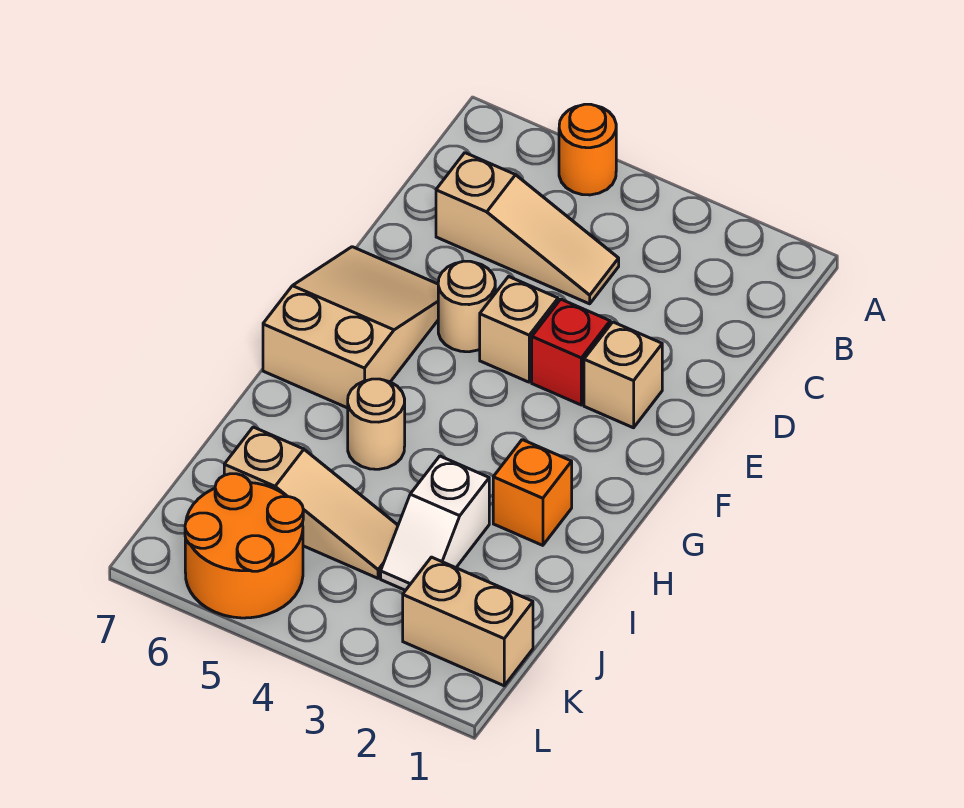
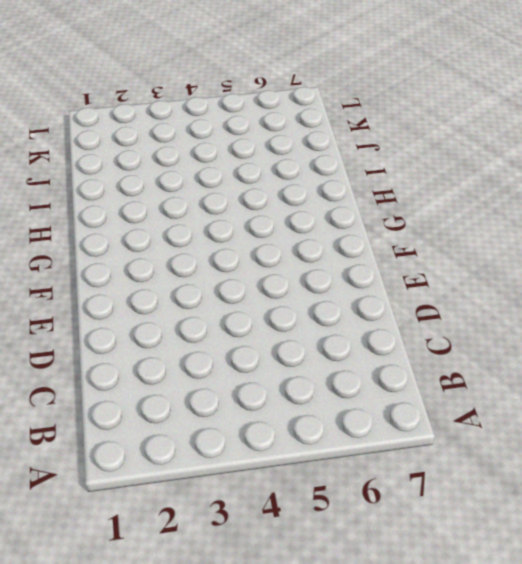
none -> orange 1x1 round brick [559,104,616,195]
none -> tan 1x3 slope [436,153,619,304]
none -> tan 1x1 brick [584,322,662,428]

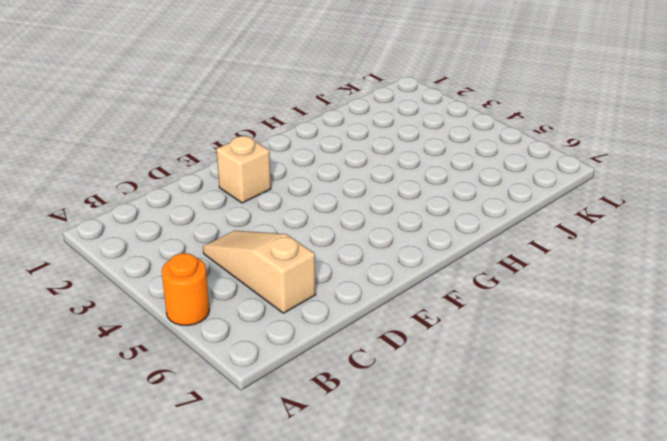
none -> red 1x1 brick [532,299,610,405]
none -> tan 1x1 brick [480,277,558,382]
none -> tan 1x1 round brick [438,261,495,352]

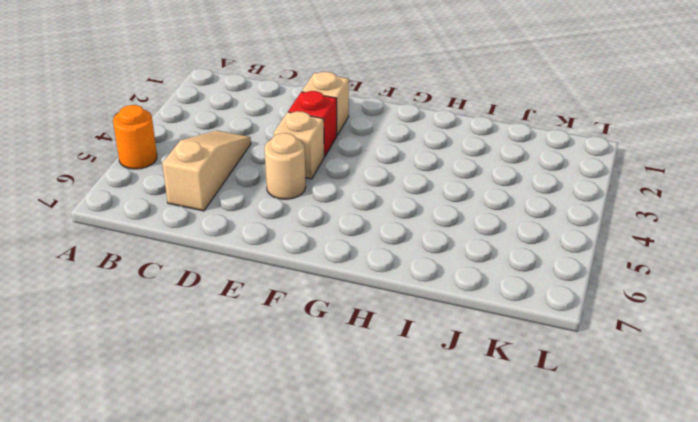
none -> tan 2x3 slope [263,247,438,408]
none -> orange 1x1 brick [493,440,572,545]
none -> tan 1x1 round brick [348,379,405,469]

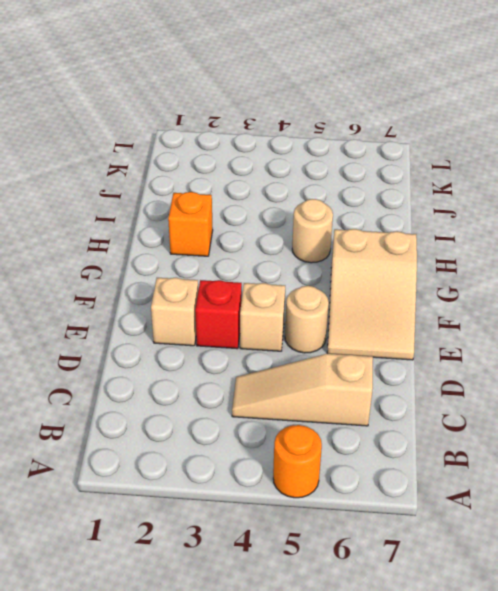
none -> white 1x2 slope [381,456,489,590]
none -> tan 1x3 slope [224,427,398,578]
none -> tan 1x2 brick [403,557,533,686]

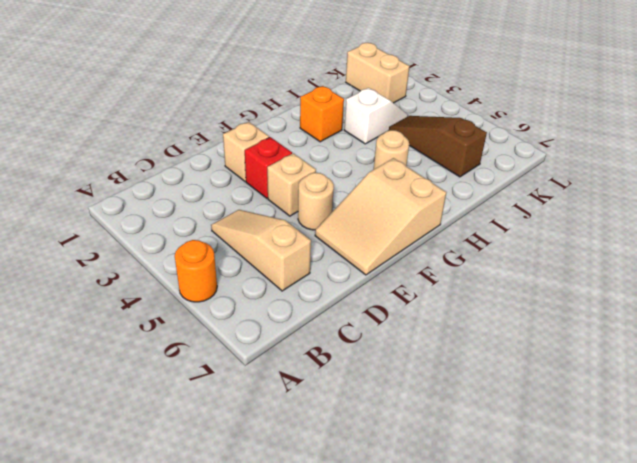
brown 1x3 slope [389,116,487,177] -> tan 1x3 slope [224,427,398,578]
none -> orange 2x2 round brick [185,474,303,618]

